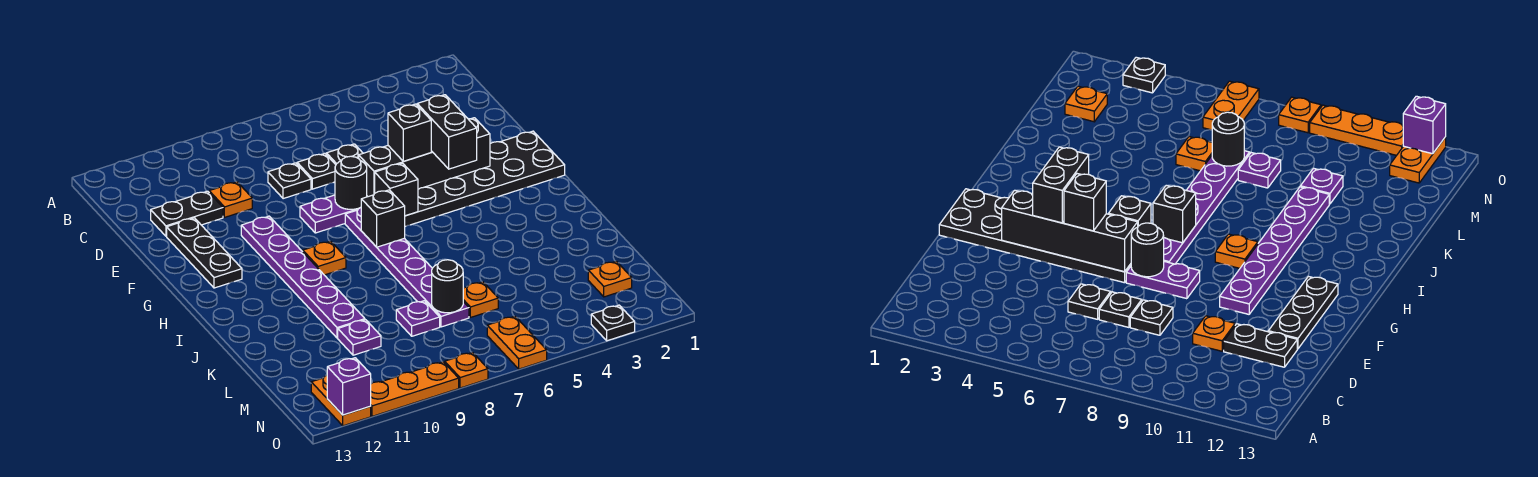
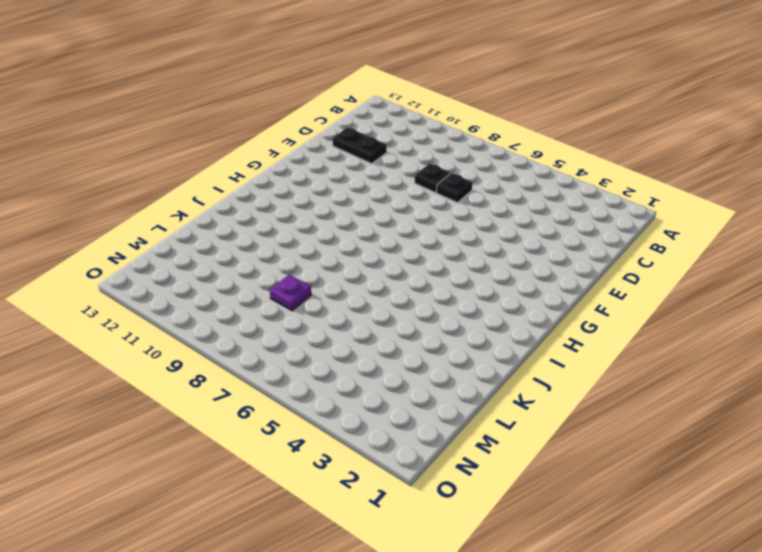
none -> black 1x1 plate [326,144,363,165]
none -> orange 1x1 plate [209,182,252,217]
none -> black 1x3 plate [167,218,242,288]

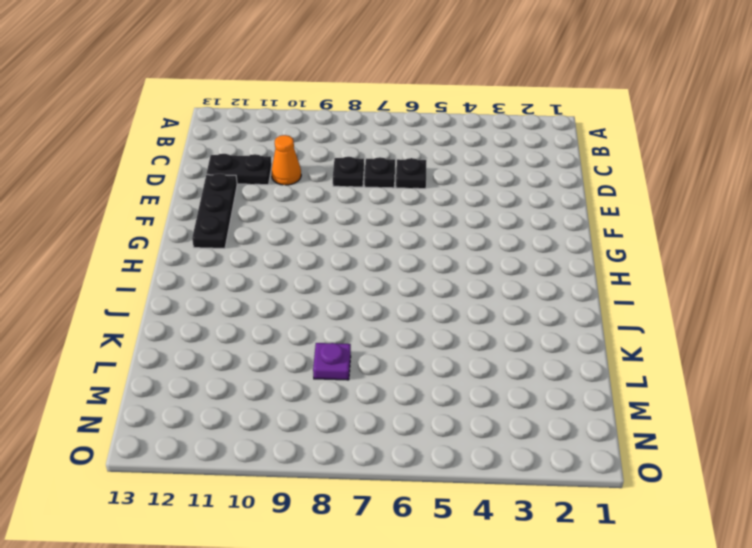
orange 1x1 cone [271,135,301,185] -> orange 1x1 plate [209,182,252,217]
none -> black 2x6 plate [405,131,565,226]
none -> purple 1x2 plate [300,195,359,233]
none -> purple 1x6 plate [241,216,365,338]

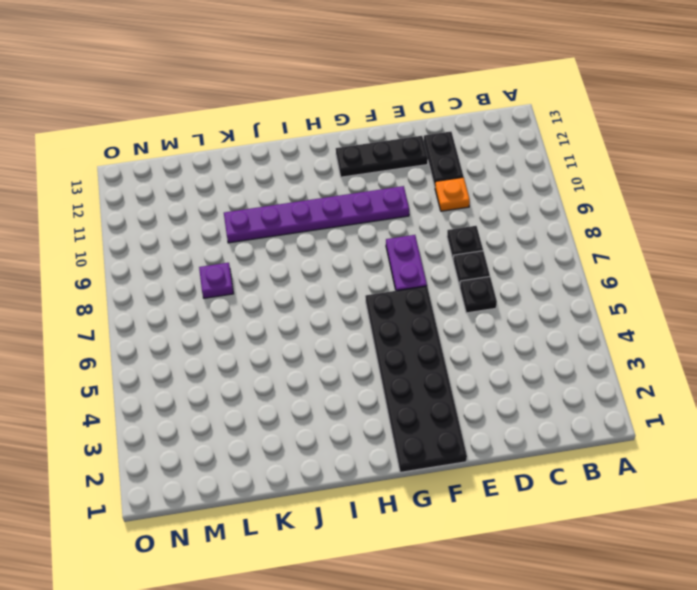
none -> purple 1x6 plate [345,208,469,327]
none -> orange 1x1 plate [303,241,346,275]
none -> orange 1x1 plate [463,282,498,317]

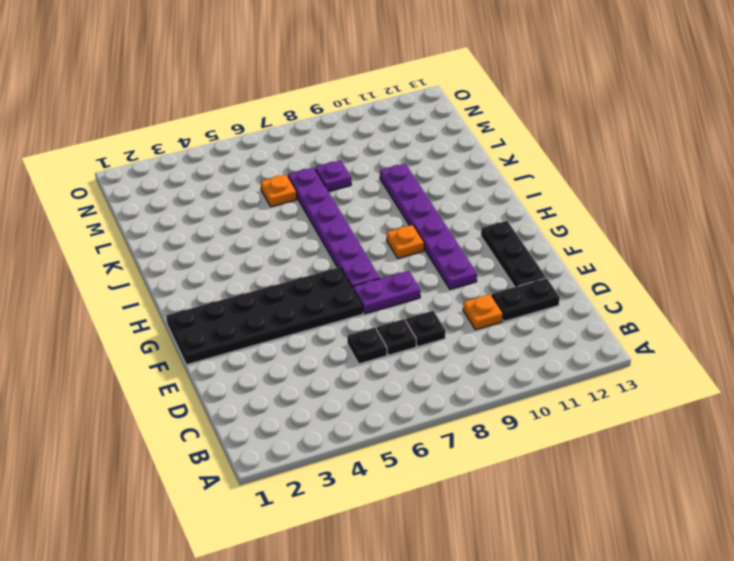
none -> purple 1x1 plate [338,320,381,355]
none -> orange 1x1 plate [588,261,632,297]
none -> orange 1x2 plate [487,316,547,369]

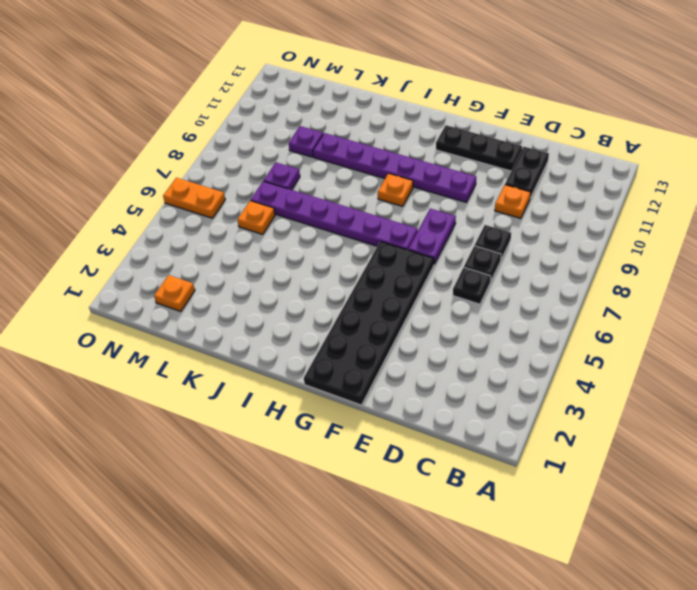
none -> orange 1x2 plate [311,376,371,426]
none -> black 1x1 plate [591,305,635,341]
none -> orange 1x1 plate [445,352,488,388]

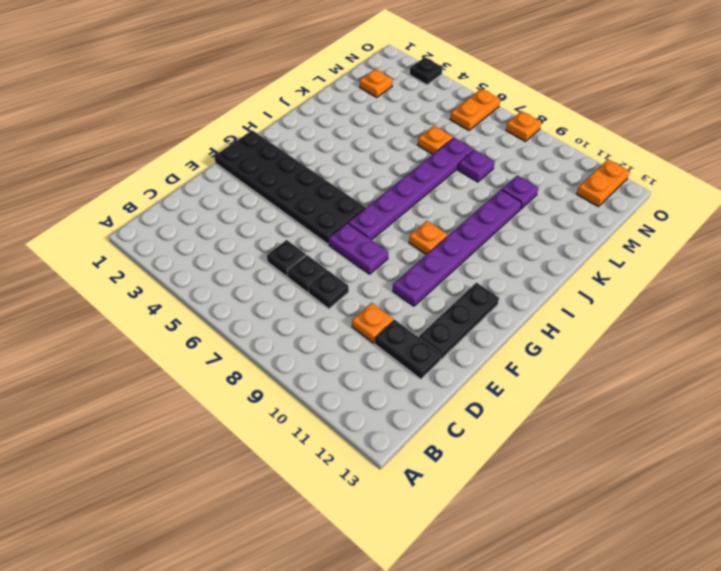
none -> orange 1x3 plate [370,362,459,416]
none -> black 1x4 brick [359,118,490,197]
none -> black 1x1 round brick [335,156,367,209]

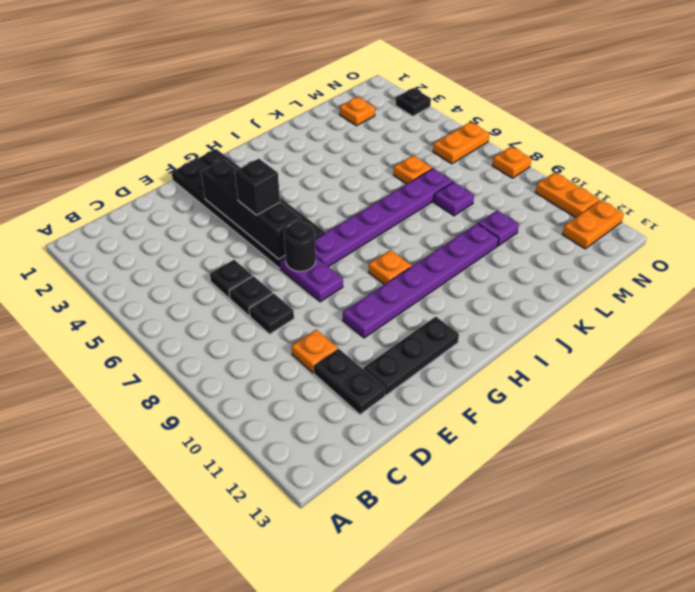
orange 1x2 plate [535,172,600,218] -> orange 1x3 plate [370,362,459,416]
none -> black 1x1 brick [375,163,418,216]
none -> black 1x1 brick [361,190,405,247]
none -> black 1x1 round brick [432,260,463,313]

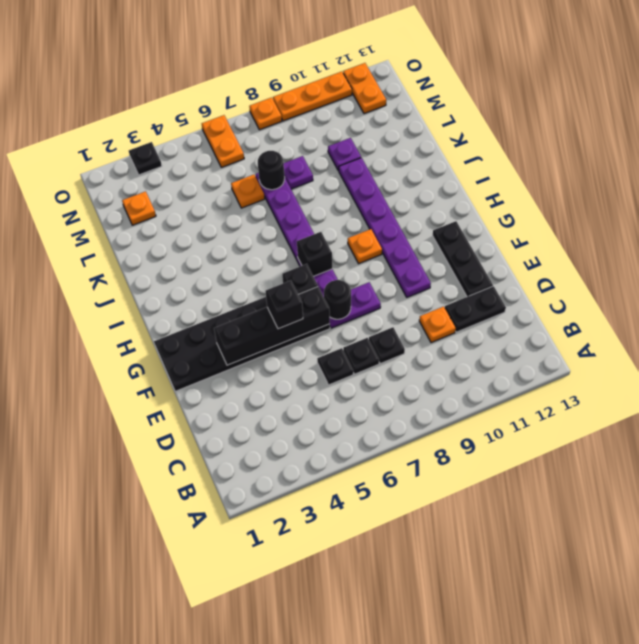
none -> purple 1x1 brick [327,358,371,415]
none -> black 1x2 brick [417,95,477,169]

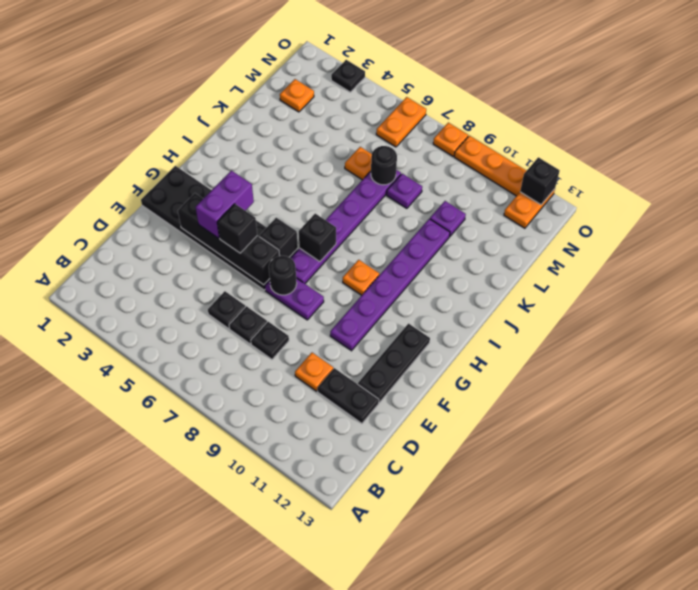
purple 1x2 brick [196,171,254,238] -> black 1x2 brick [417,95,477,169]
black 1x1 brick [520,157,560,205] -> purple 1x1 brick [327,358,371,415]

